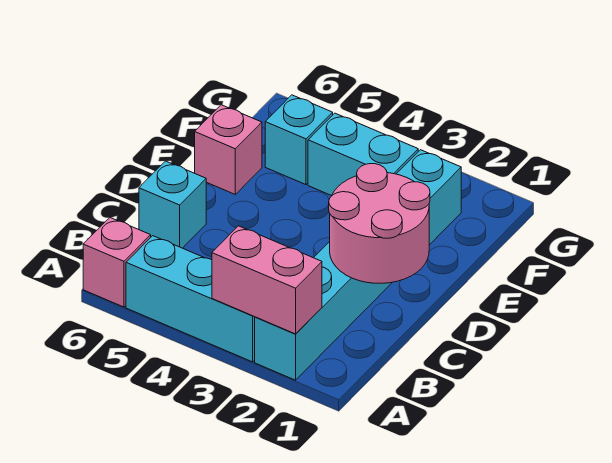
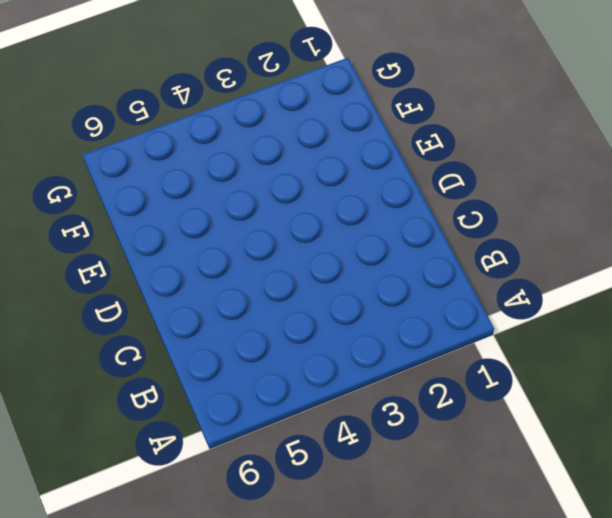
none -> cyan 1x6 brick [255,150,461,380]
none -> cyan 1x3 brick [126,236,255,362]

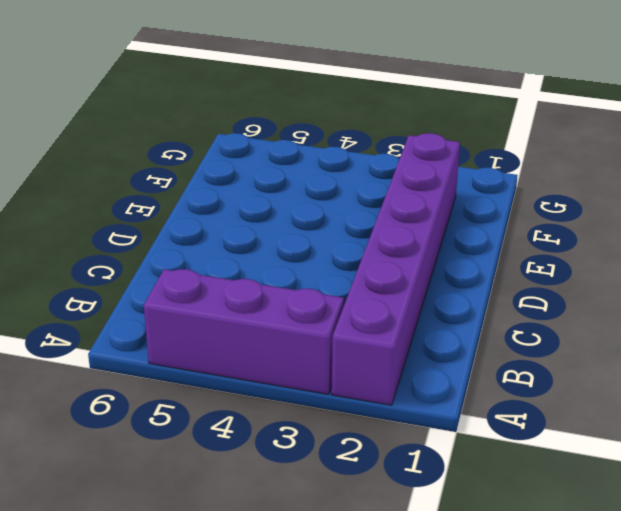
purple 1x6 brick [332,133,460,405] -> cyan 1x6 brick [255,150,461,380]
purple 1x3 brick [144,269,344,394] -> cyan 1x3 brick [126,236,255,362]
none -> pink 1x1 brick [83,218,151,307]
none -> cyan 1x1 brick [139,161,206,248]

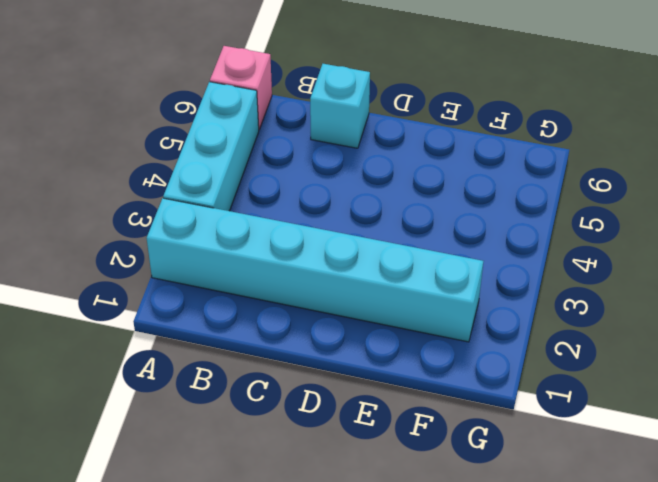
none -> pink 1x1 brick [195,105,262,194]
none -> cyan 1x2 brick [308,113,418,196]

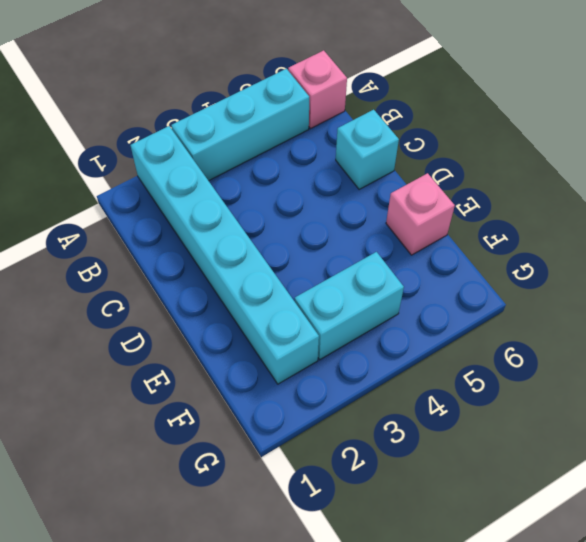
none -> cyan 1x1 brick [265,95,333,185]
none -> pink 1x2 brick [212,226,322,334]

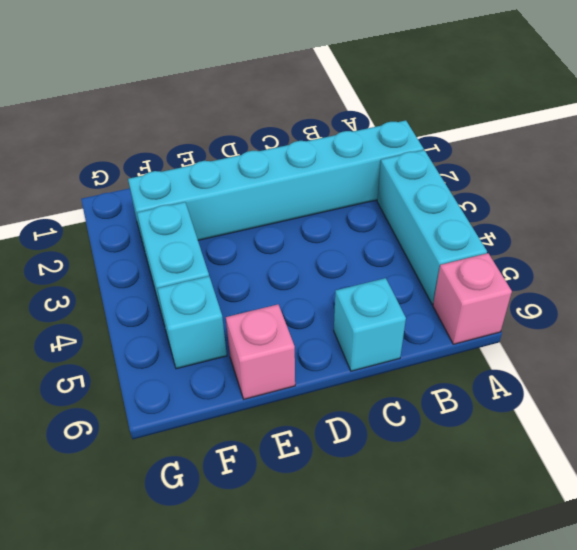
none -> pink 1x2 brick [212,226,322,334]
none -> pink 2x2 round brick [329,164,430,283]

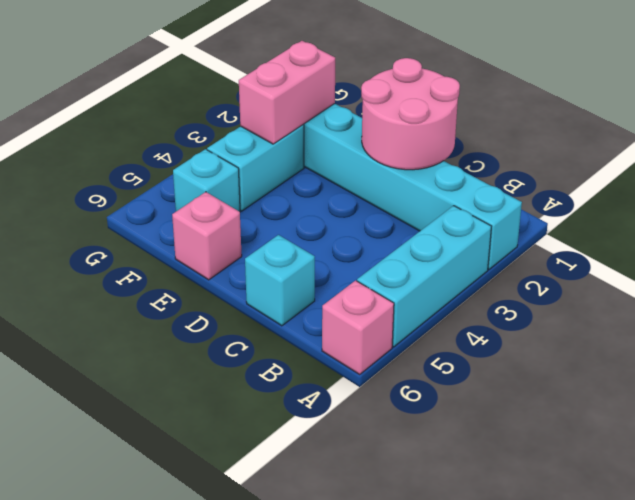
pink 1x2 brick [239,41,335,144] -> pink 1x2 brick moved to [212,226,322,334]

